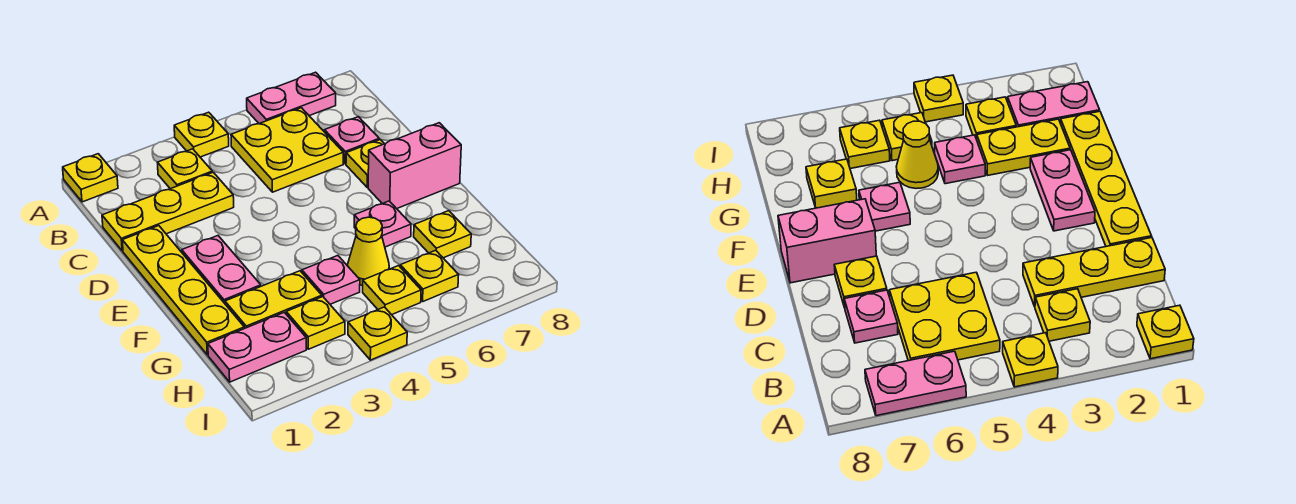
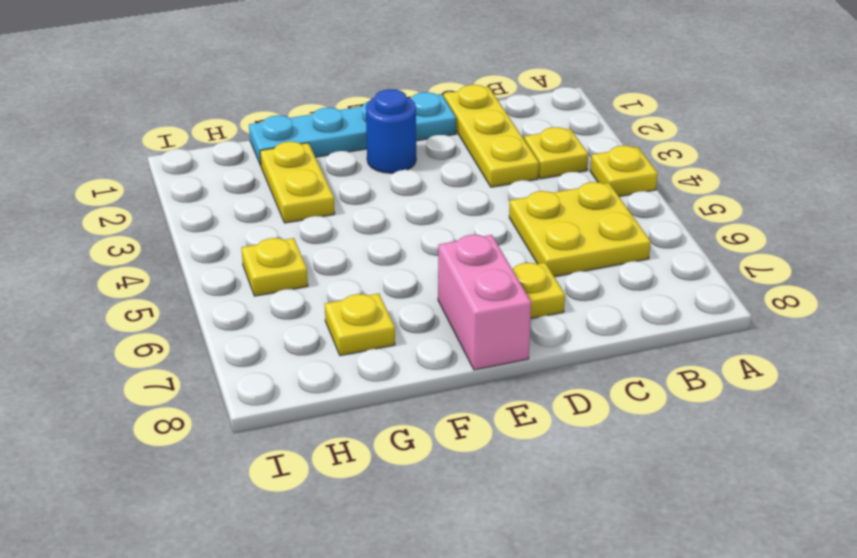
cyan 1x4 plate [249,92,456,166] -> yellow 1x4 plate [122,226,244,355]
blue 1x1 round brick [366,89,416,173] -> pink 1x2 plate [182,236,261,303]
none -> yellow 1x1 plate [63,154,118,202]
none -> pink 1x2 plate [247,72,336,124]
none -> pink 1x1 plate [324,117,379,164]

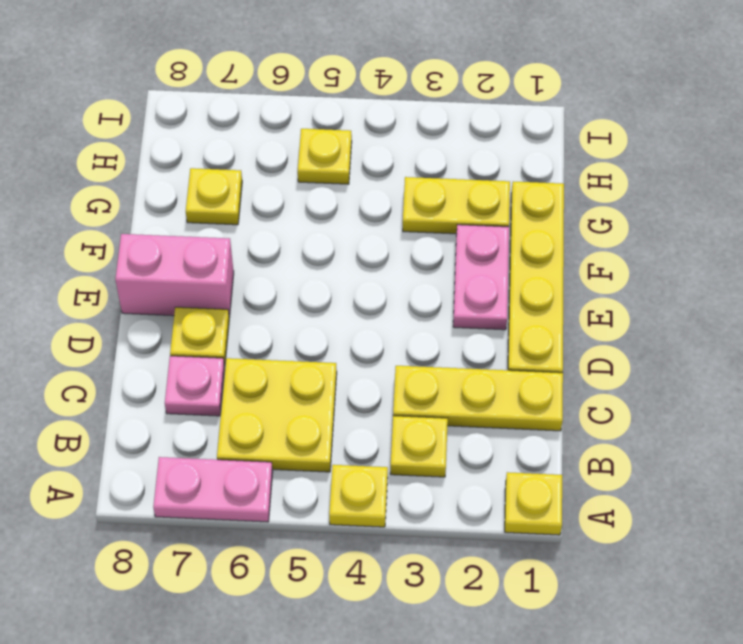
none -> pink 1x1 plate [354,201,411,247]
none -> pink 1x1 plate [302,256,360,304]
none -> yellow 1x1 cone [348,217,389,285]

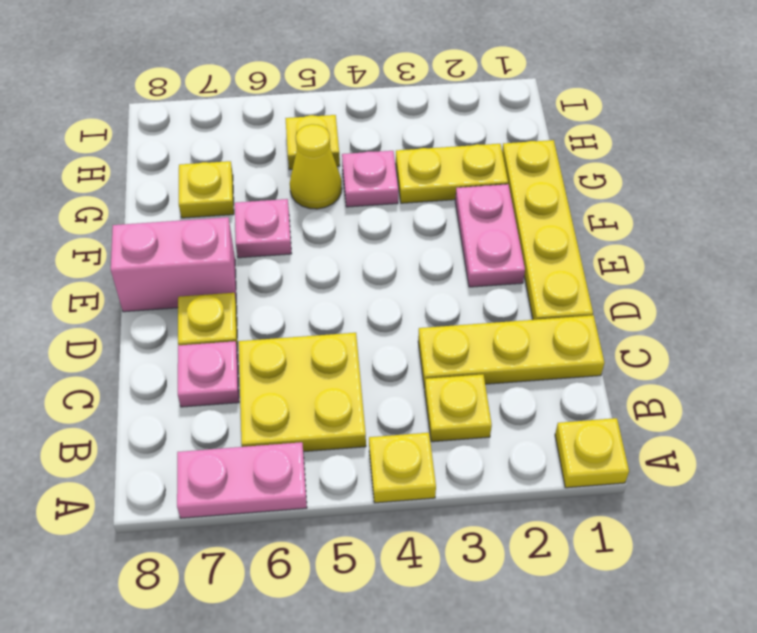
none -> pink 1x2 plate [208,312,306,382]
none -> yellow 1x1 plate [286,297,345,349]
none -> yellow 1x1 plate [400,250,459,301]

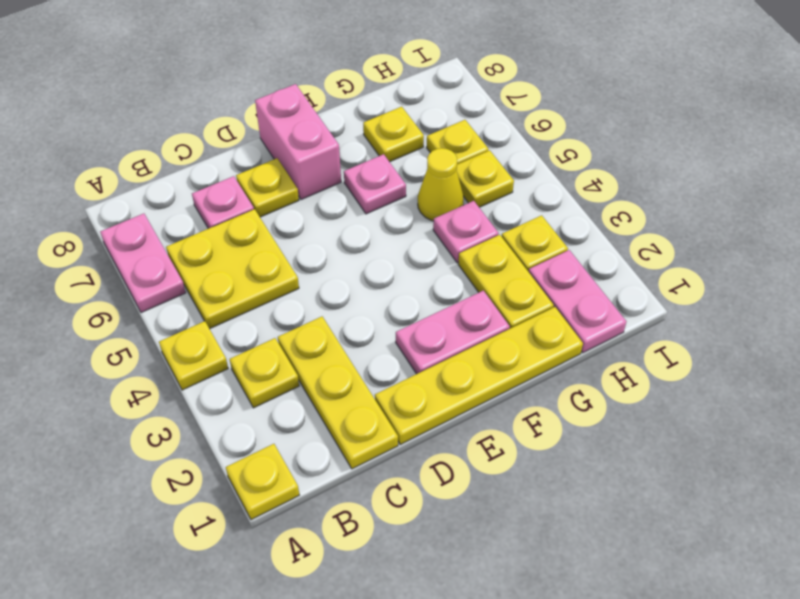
none -> yellow 1x1 plate [348,307,407,360]

